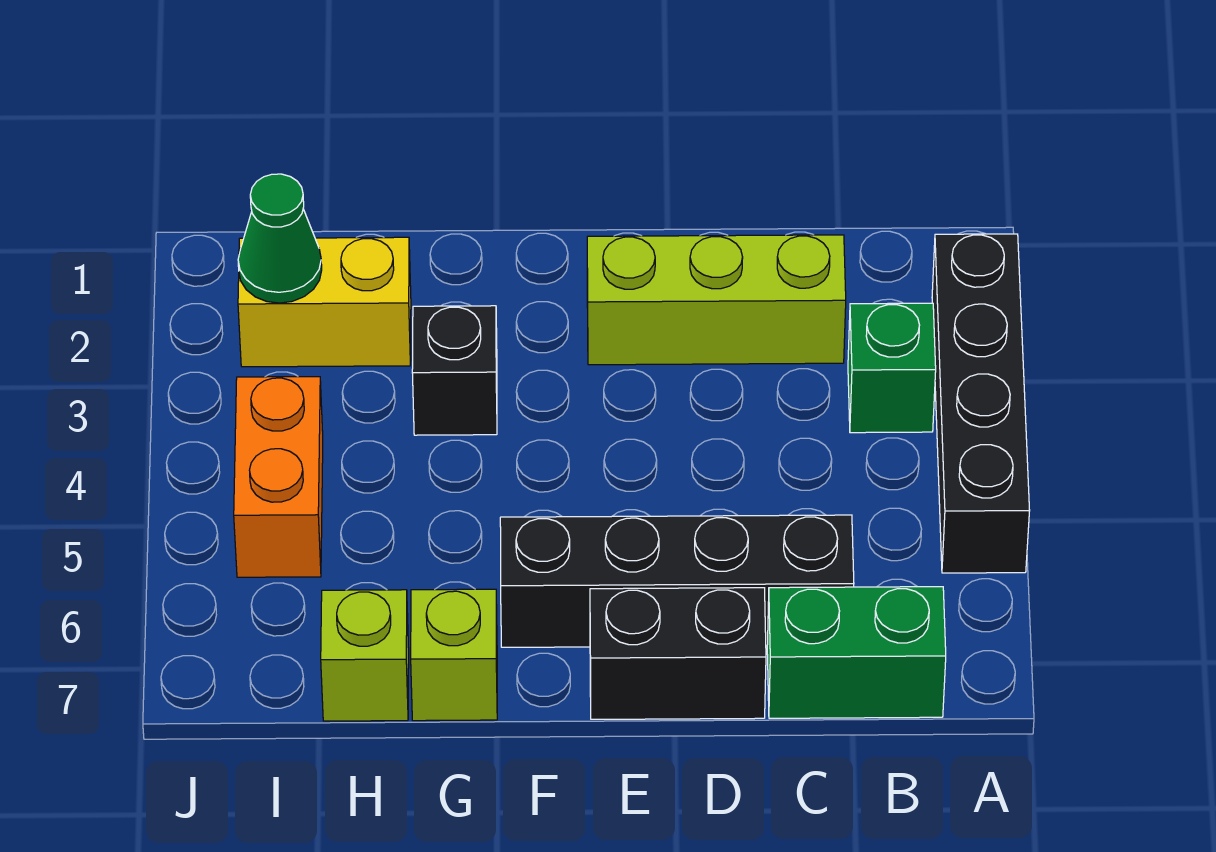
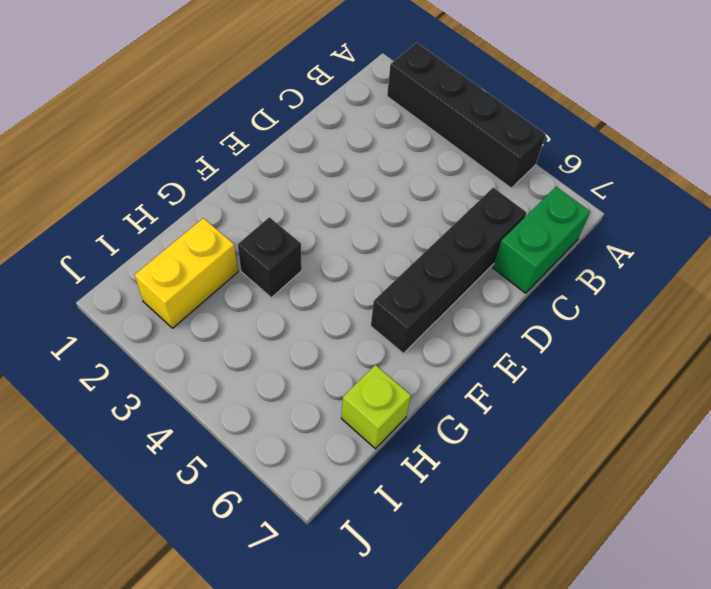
none -> green 1x1 brick [848,303,936,433]
none -> lime 1x3 brick [587,235,846,365]
none -> black 1x2 brick [590,588,766,719]

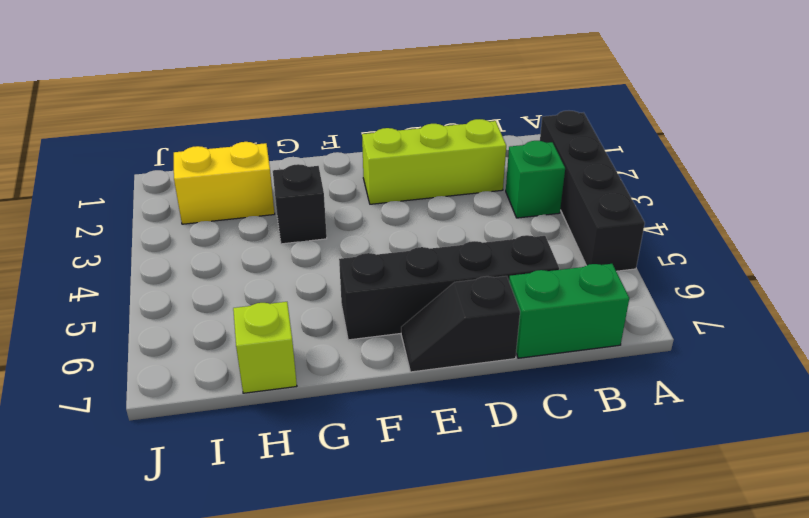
black 1x2 slope [401,276,520,372] -> black 1x2 brick [590,588,766,719]
none -> lime 1x1 brick [411,589,497,721]
none -> orange 1x2 brick [234,377,323,577]
none -> green 1x1 cone [238,174,322,303]

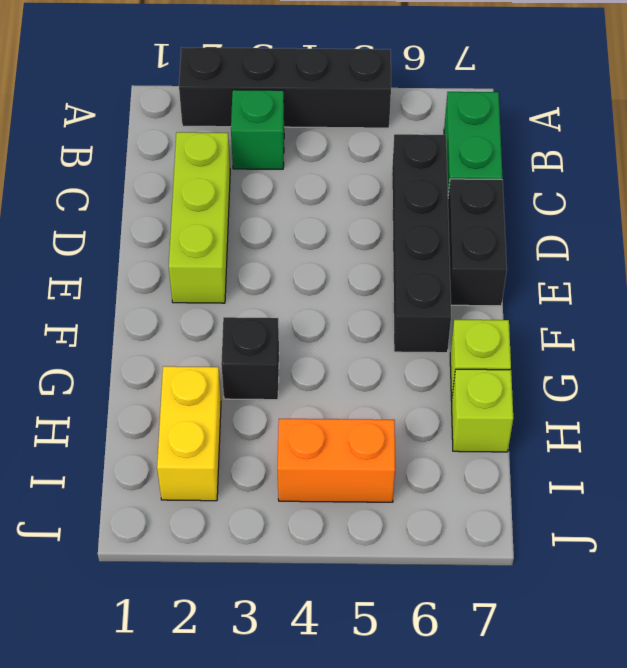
none -> green 1x1 cone [238,174,322,303]

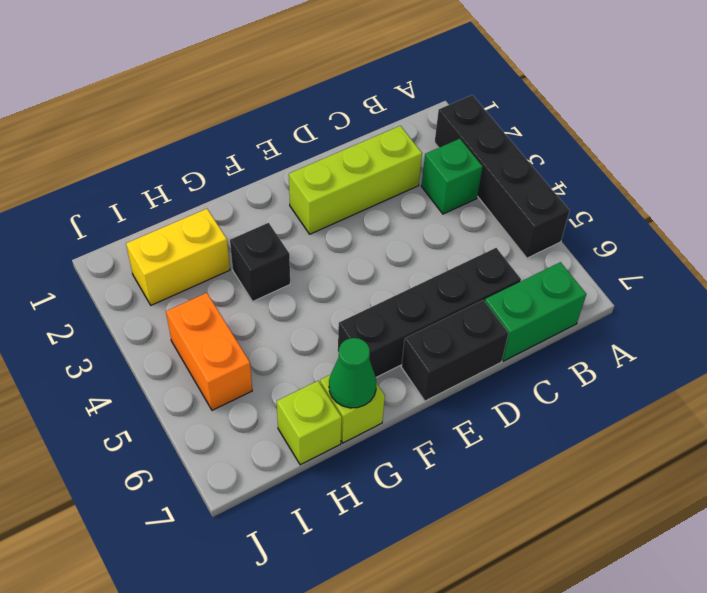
green 1x1 cone [329,338,376,408] -> green 1x1 cone moved to [238,174,322,303]

